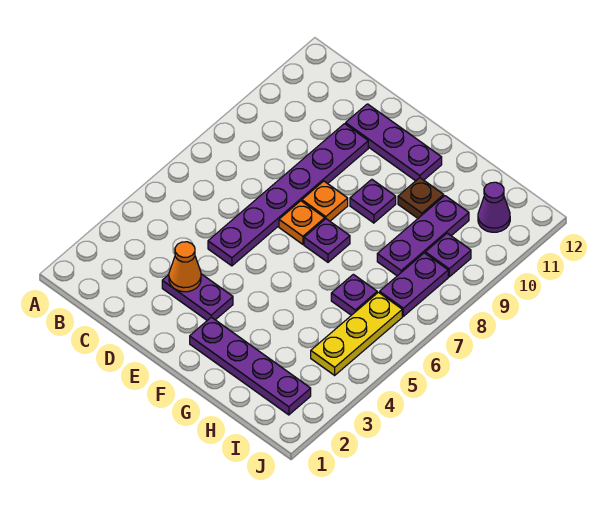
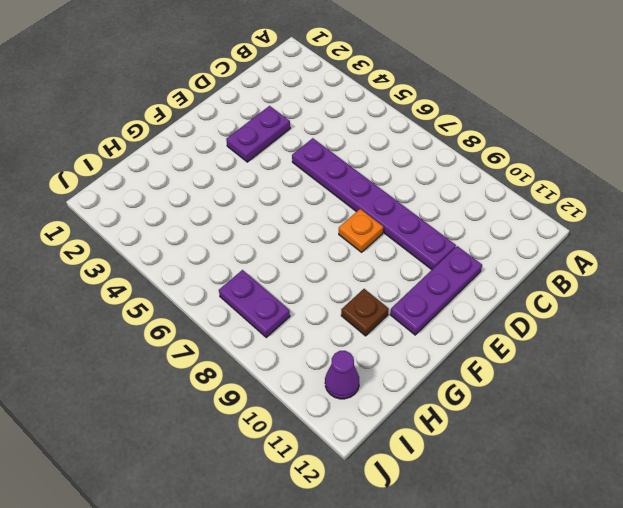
none -> orange 1x1 plate [279,201,325,244]
none -> purple 1x4 plate [190,317,311,415]
none -> purple 1x1 plate [304,219,350,262]

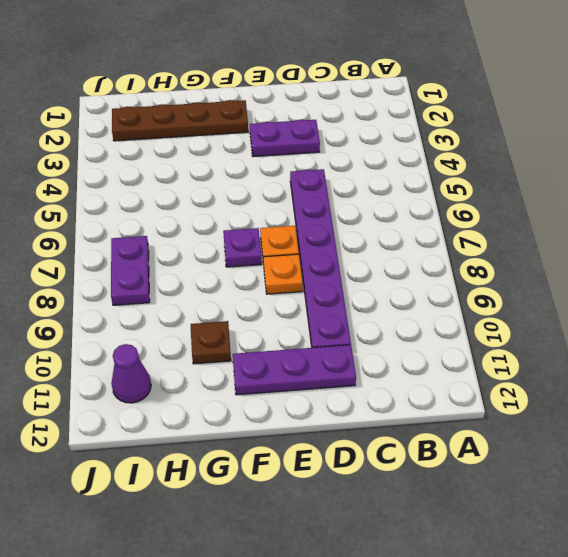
brown 1x4 plate [112,100,248,141] -> purple 1x4 plate [190,317,311,415]
none -> purple 1x1 plate [350,179,396,223]
none -> purple 1x1 plate [331,274,377,315]
none -> purple 1x3 plate [377,196,469,276]

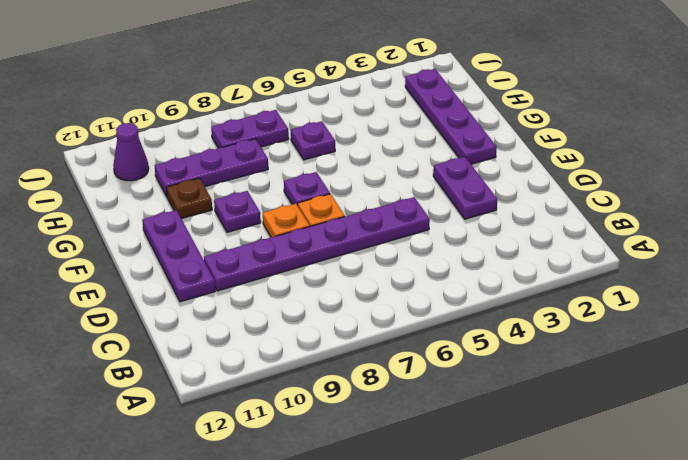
none -> yellow 1x3 plate [311,292,402,375]
none -> purple 1x1 plate [425,233,471,277]
none -> orange 1x1 cone [169,242,201,292]

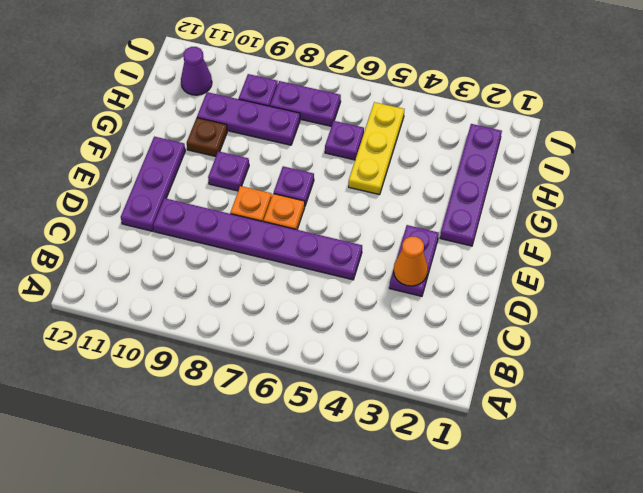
yellow 1x3 plate [349,102,405,195] -> yellow 1x3 plate turned to [311,292,402,375]

